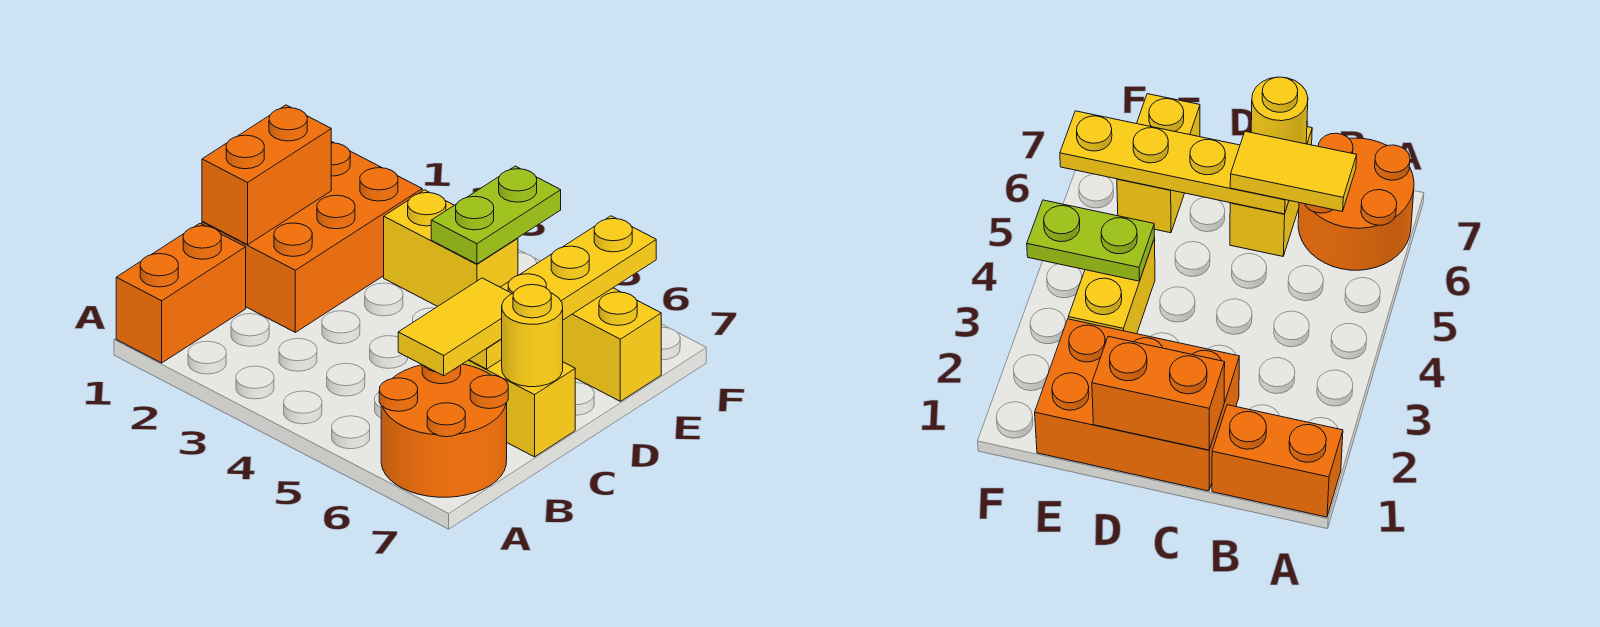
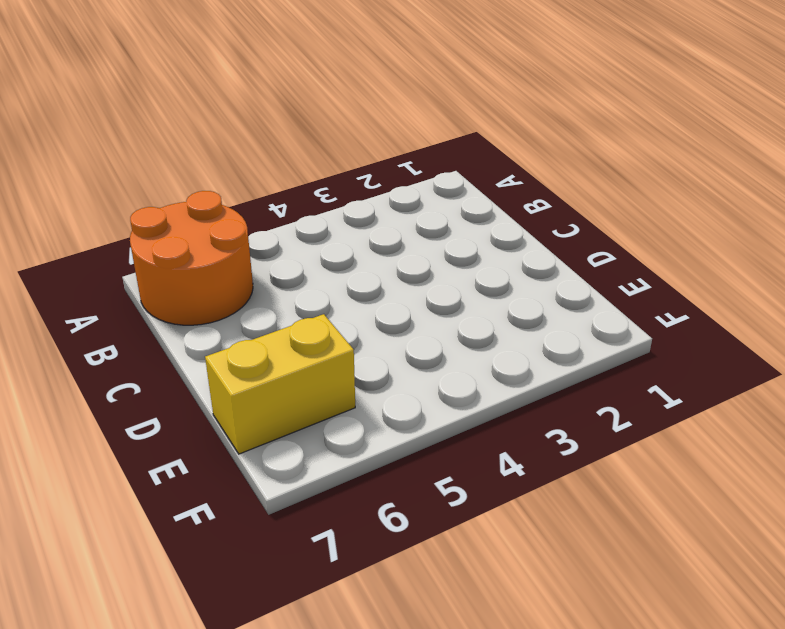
none -> orange 1x2 brick [116,223,246,363]
none -> orange 2x3 brick [202,141,422,332]

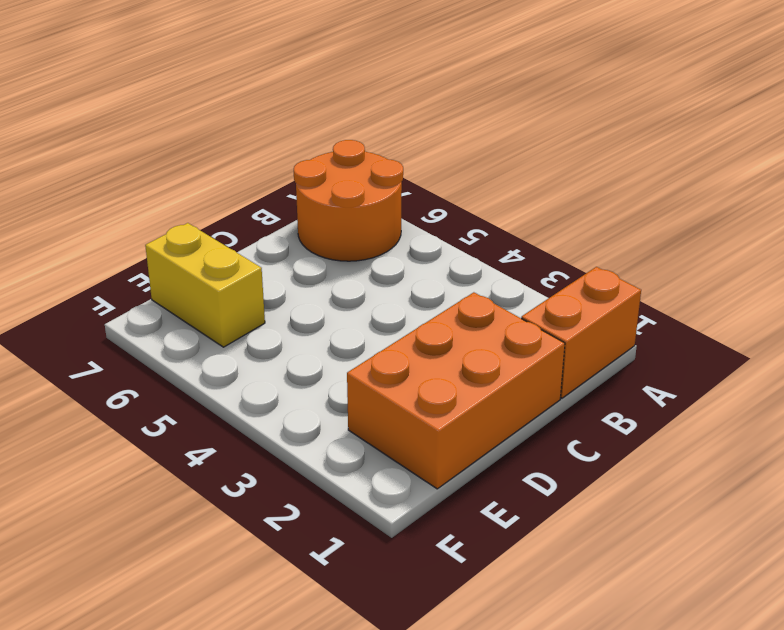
none -> yellow 1x2 brick [463,360,575,457]
none -> yellow 1x2 brick [384,190,518,306]

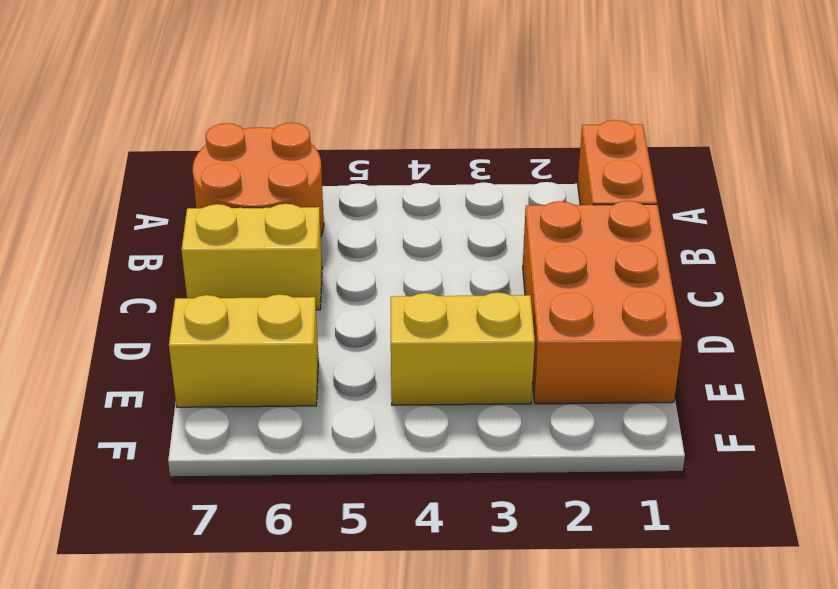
none -> orange 1x2 brick [202,105,331,245]
none -> yellow 1x4 plate [469,216,656,369]

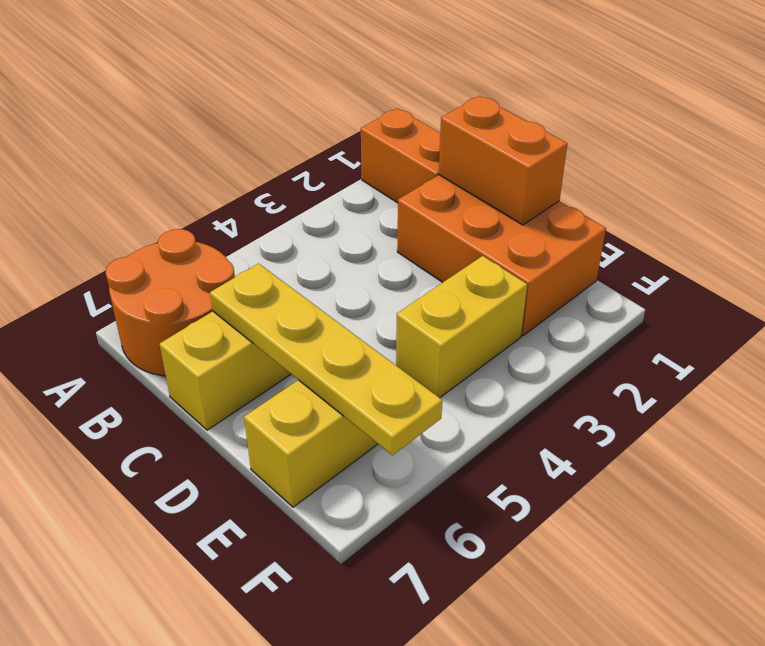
none -> yellow 1x1 round brick [502,285,563,387]
none -> lime 1x2 plate [431,166,561,264]

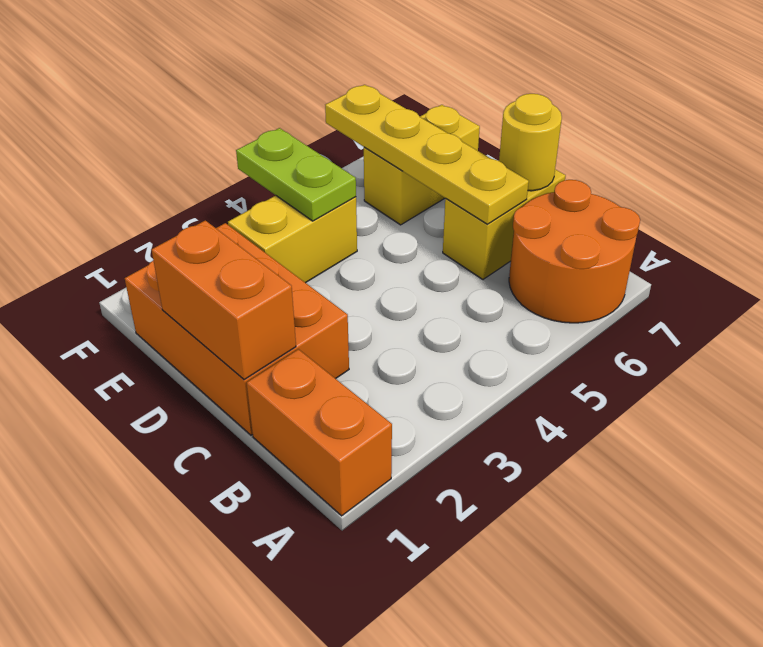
none -> yellow 1x2 tile [398,278,512,376]

